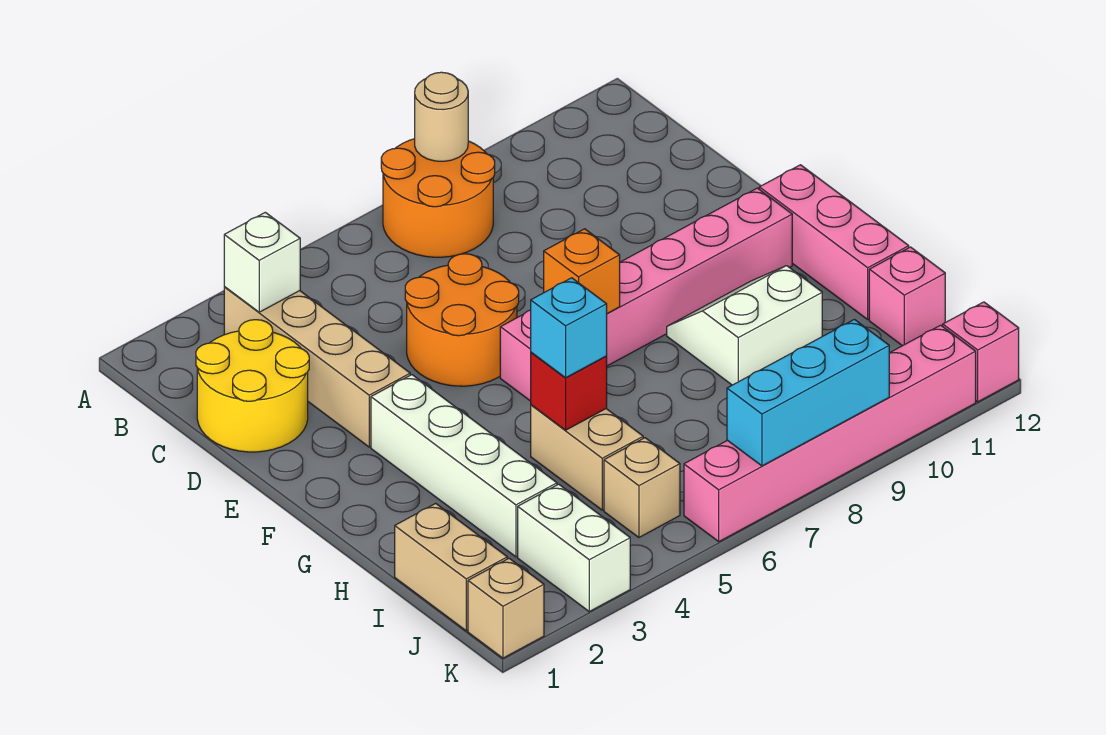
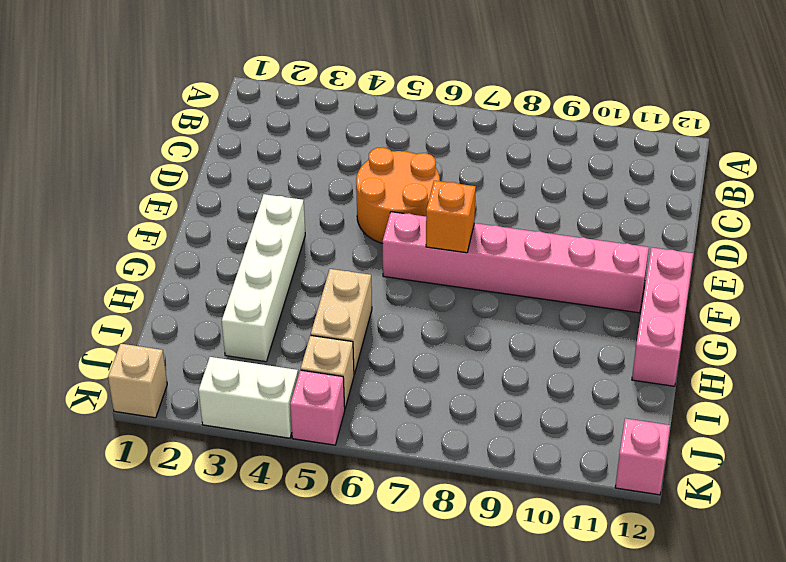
white 1x2 brick [199,357,298,438] -> white 1x2 brick turned to [518,484,630,612]
pink 1x1 brick [290,370,345,445] -> pink 1x1 brick moved to [869,247,945,346]
none -> orange 2x2 round brick [381,139,495,257]
none -> tan 1x4 brick [224,287,410,447]
none -> yellow 2x2 round brick [196,320,309,452]

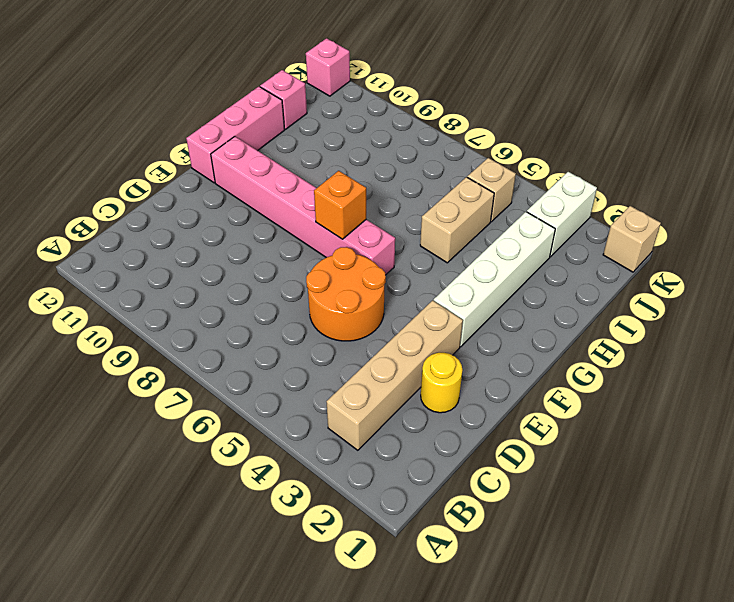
yellow 1x1 round brick [421,353,462,413] -> yellow 2x2 round brick [196,320,309,452]
none -> orange 2x2 round brick [381,139,495,257]
none -> white 2x2 slope [667,266,822,385]
none -> tan 1x2 brick [395,503,507,631]

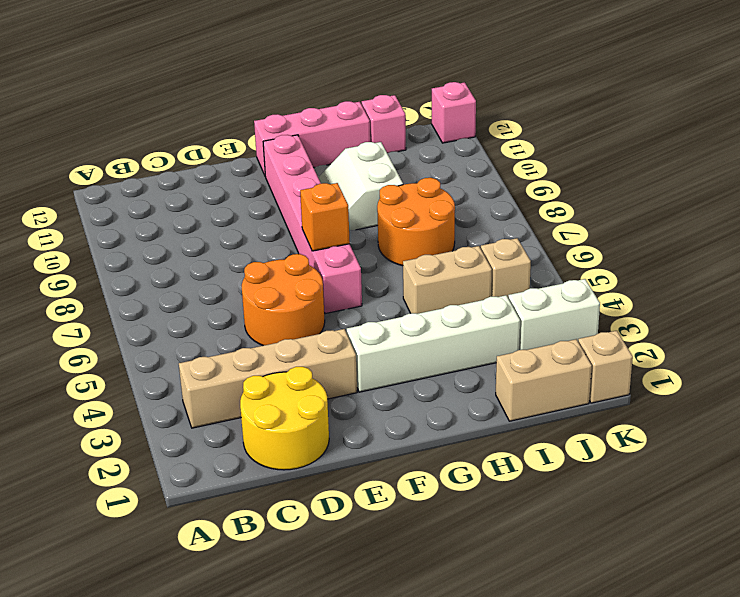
orange 2x2 round brick [377,178,455,266] -> orange 2x2 round brick moved to [381,139,495,257]
none -> pink 1x6 brick [684,325,976,542]
none -> tan 1x1 round brick [415,72,468,161]
none -> white 1x1 brick [224,212,300,312]

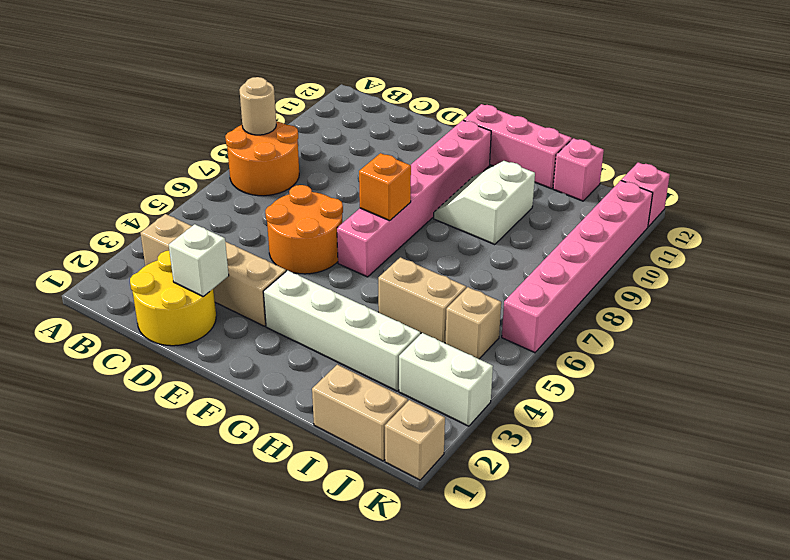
white 1x1 brick [169,224,229,297] -> white 1x1 brick moved to [224,212,300,312]
none -> red 1x1 brick [531,352,607,430]
none -> cyan 1x3 brick [727,319,889,466]
none -> cyan 1x1 brick [531,278,607,378]

